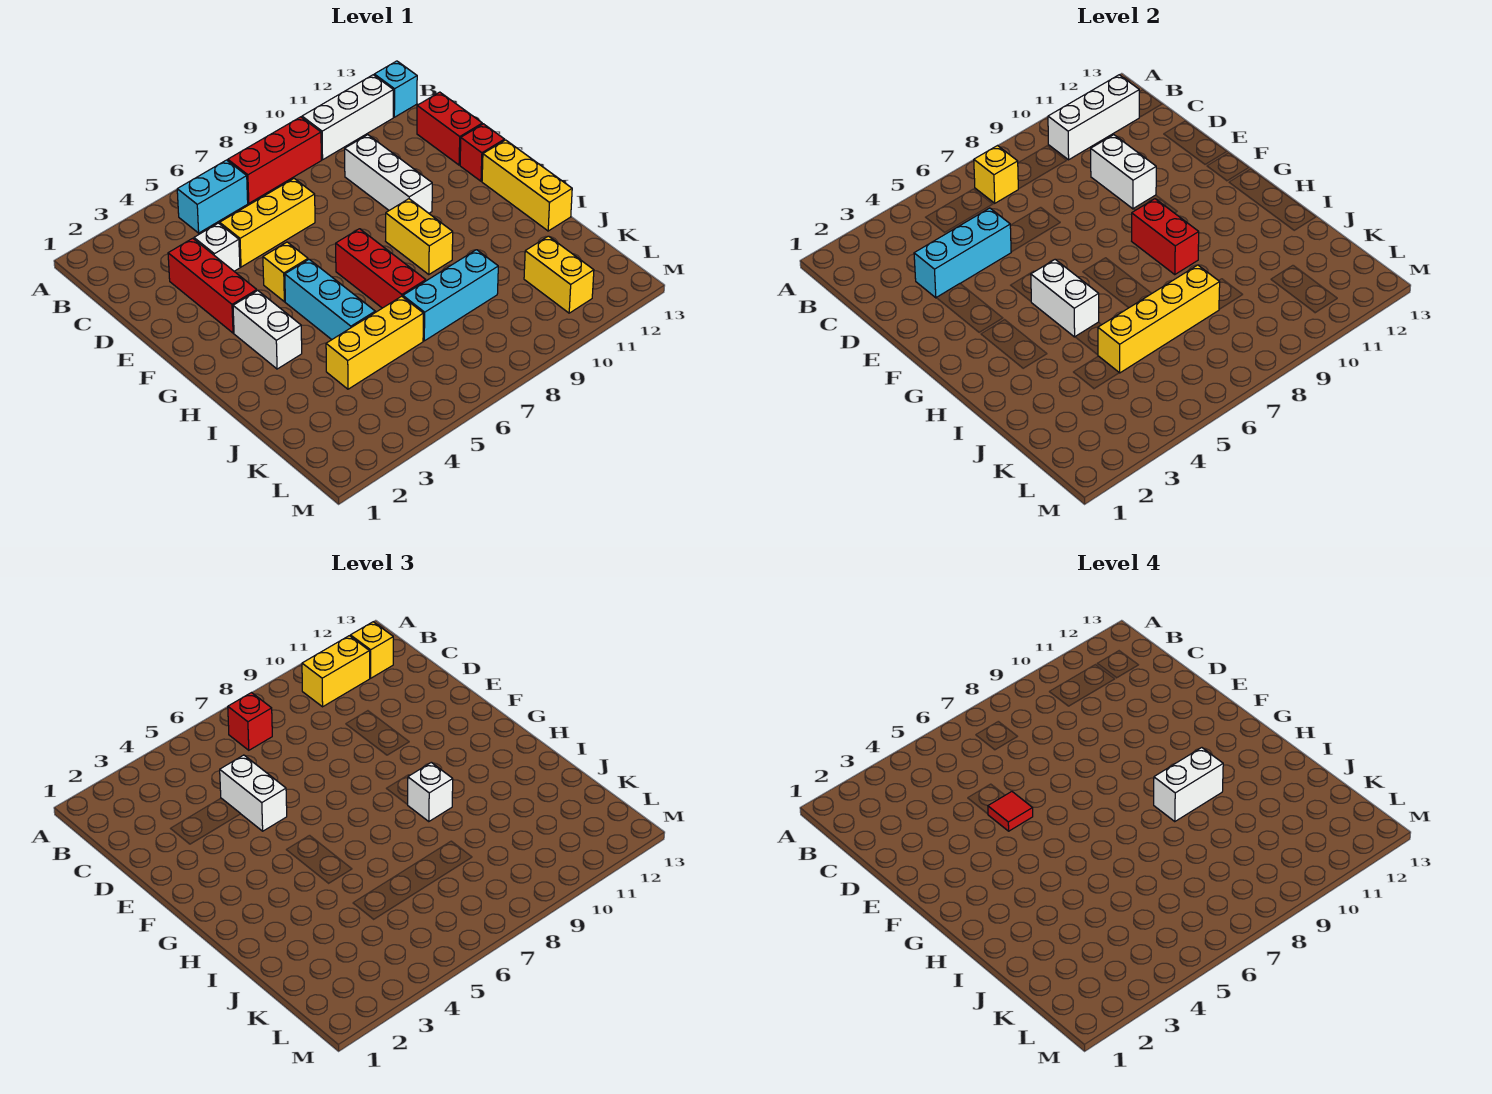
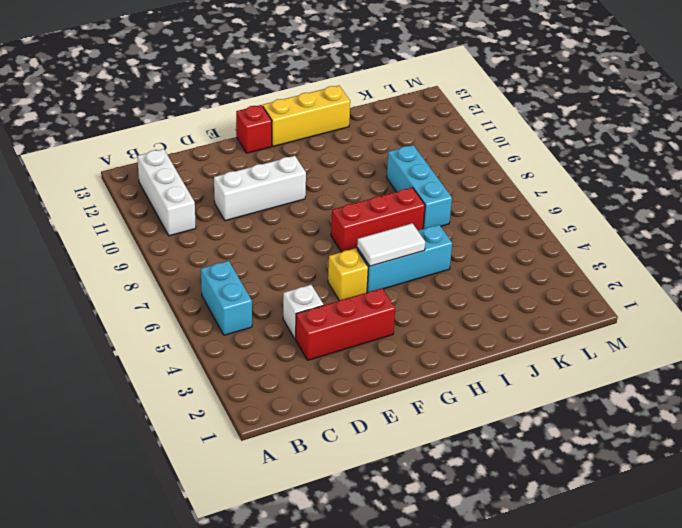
white 1x2 tile [357,223,425,266] -> white 1x2 brick [1031,259,1099,337]
none -> red 1x3 brick [228,117,321,203]
none -> cyan 1x1 brick [374,61,417,117]
none -> yellow 1x3 brick [220,179,315,267]
none -> red 1x2 brick [417,92,482,165]

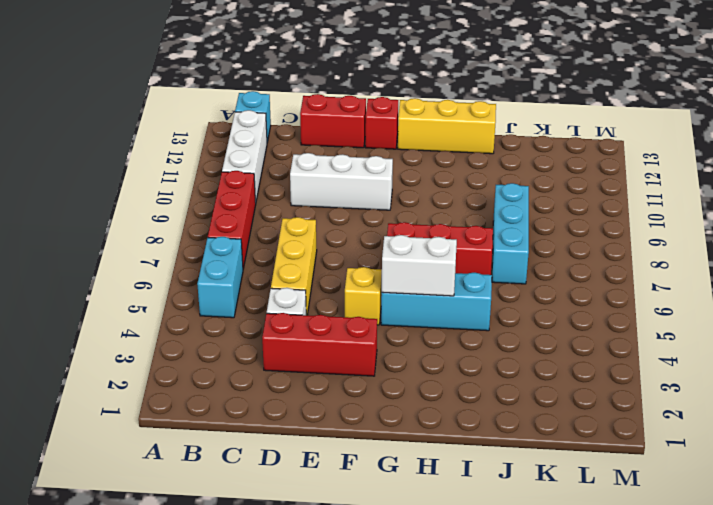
none -> white 1x2 brick [233,290,302,369]
none -> yellow 1x2 brick [386,199,453,275]
none -> yellow 1x3 brick [326,296,423,389]
none -> yellow 1x2 brick [524,236,594,313]

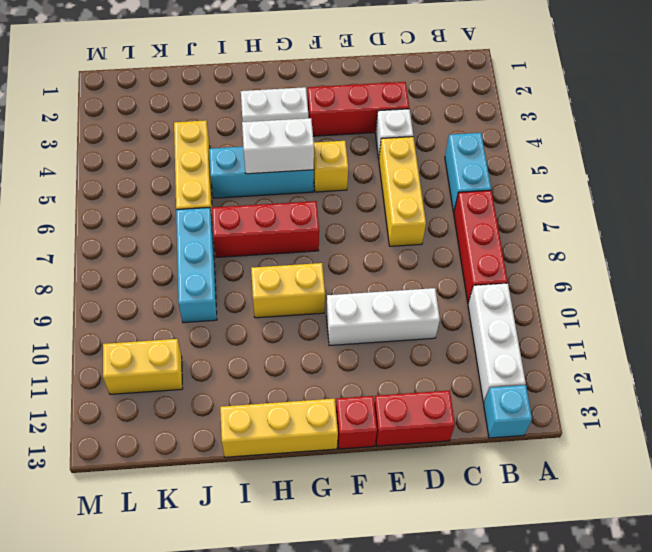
none -> yellow 1x1 brick [974,145,1018,203]
none -> white 1x3 brick [1048,75,1139,160]
none -> cyan 1x3 brick [914,208,1011,298]
none -> white 1x2 brick [1091,135,1156,209]

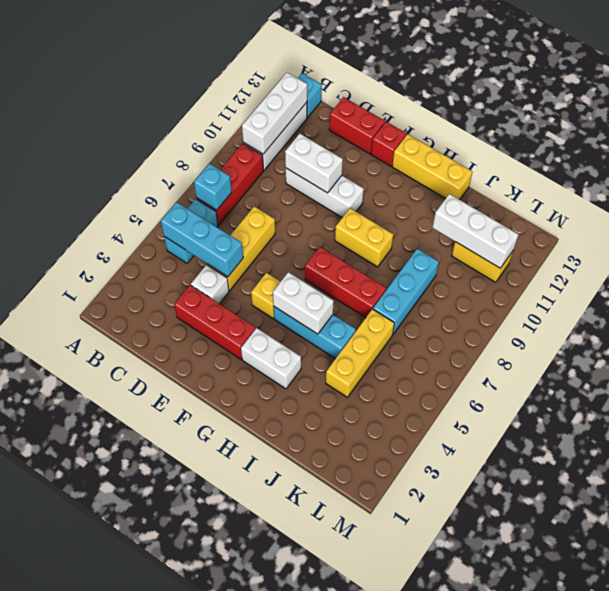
cyan 1x3 brick [161,202,243,277] -> cyan 1x3 brick turned to [914,208,1011,298]
cyan 1x1 brick [194,164,232,210] -> yellow 1x1 brick [974,145,1018,203]
white 1x3 brick [432,194,519,268] -> none
none -> red 1x2 brick [1132,199,1199,275]
none -> yellow 1x4 brick [1098,265,1220,373]
none -> red 1x1 brick [228,692,272,750]
none -> yellow 1x2 brick [302,636,370,707]

